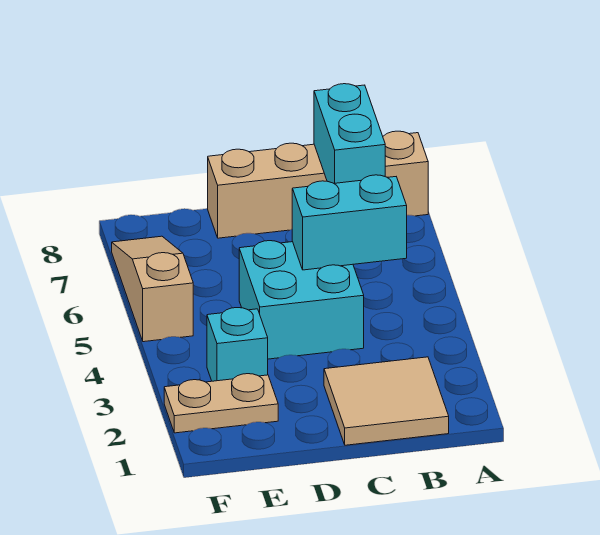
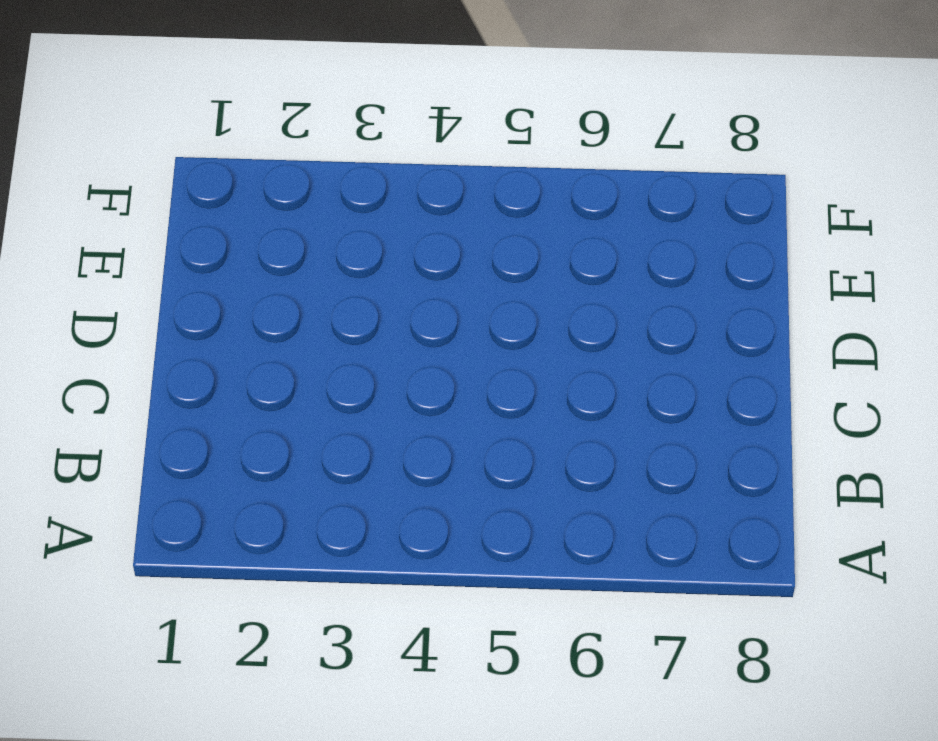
none -> tan 1x4 brick [208,131,428,238]
none -> tan 2x2 tile [324,357,449,445]

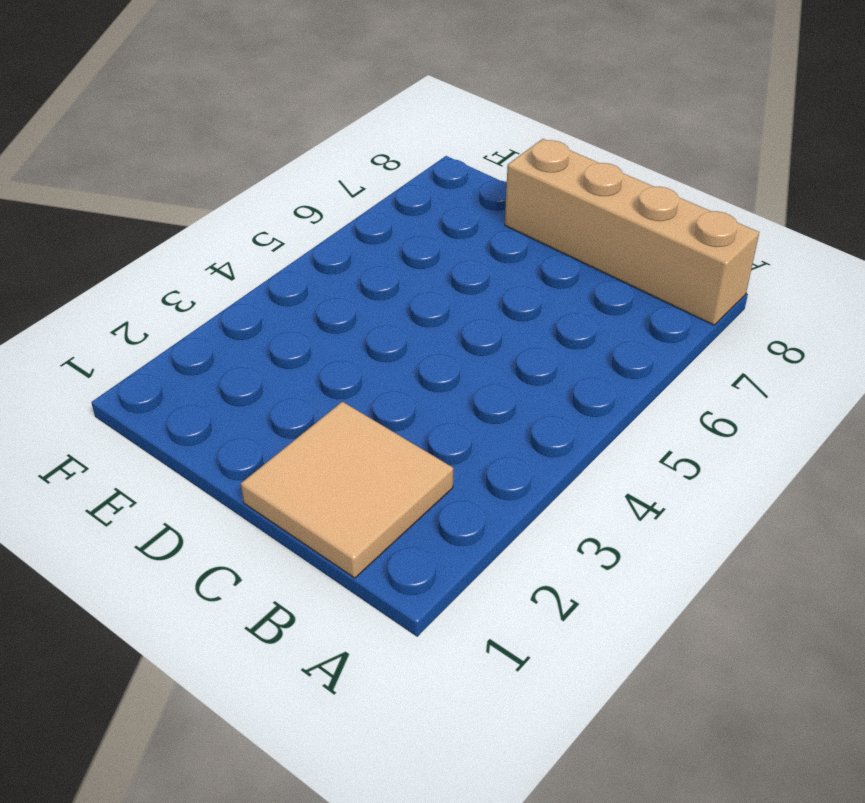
none -> cyan 2x2 brick [239,241,364,359]
none -> tan 1x2 plate [164,374,278,433]

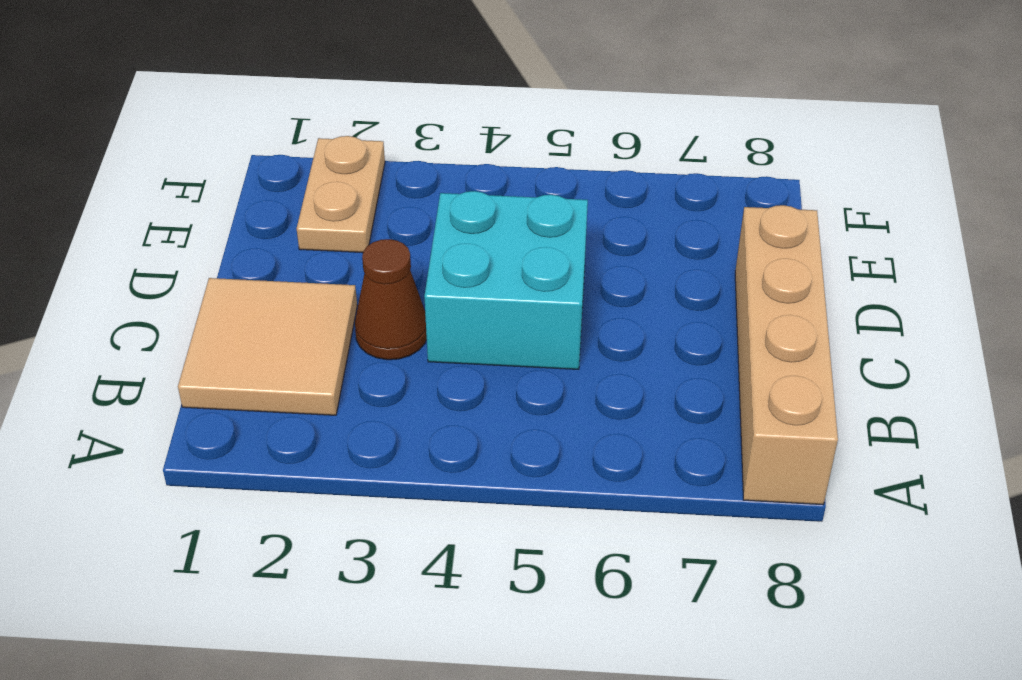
brown 1x1 cone [355,239,427,360] -> none
none -> cyan 1x1 brick [207,308,268,381]
none -> tan 1x3 slope [112,236,193,342]

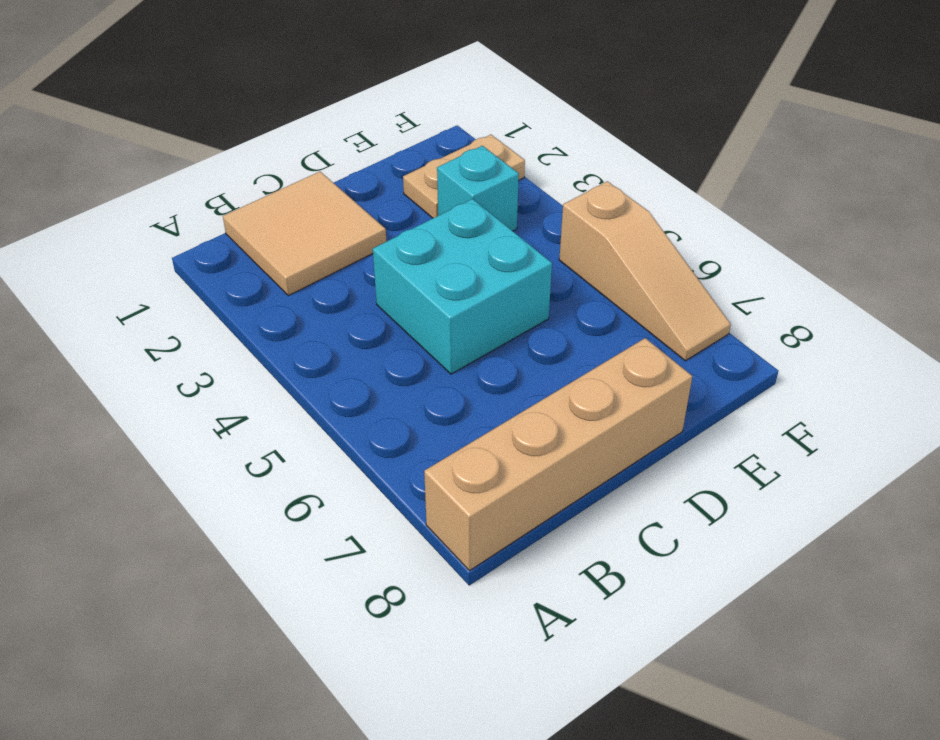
none -> cyan 1x2 brick [292,175,407,270]
none -> cyan 1x2 brick [314,84,385,183]

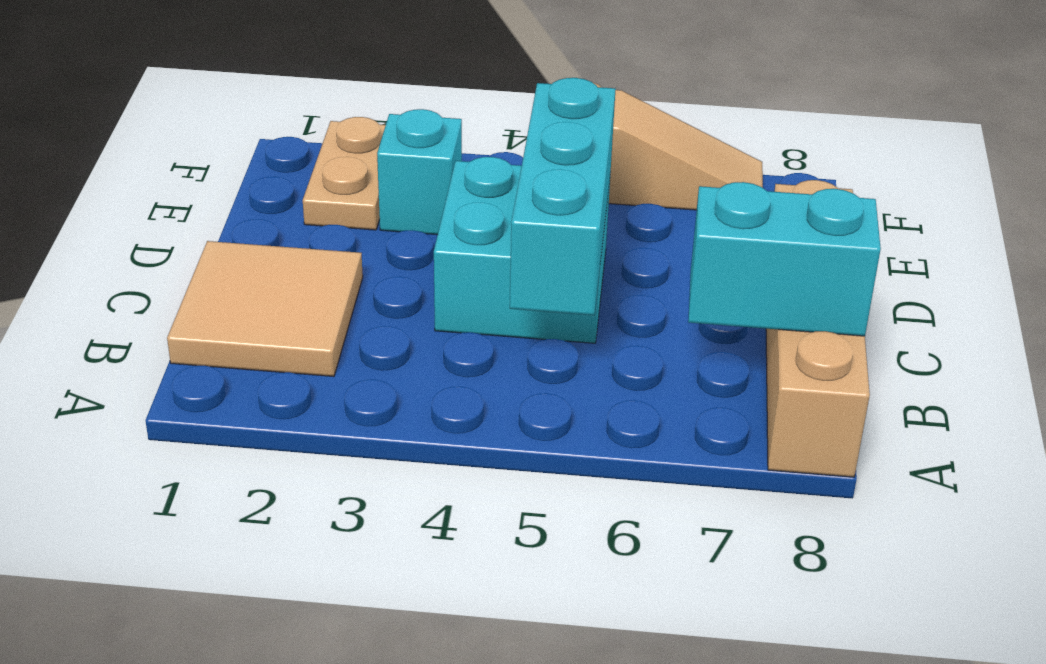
cyan 1x3 brick [510,78,616,315] -> cyan 1x2 brick [292,175,407,270]

